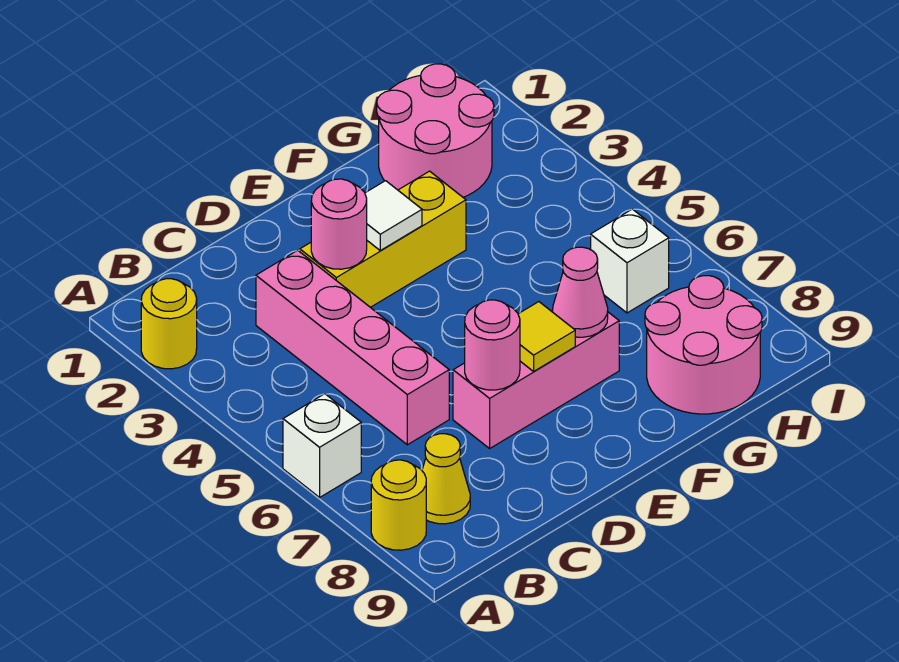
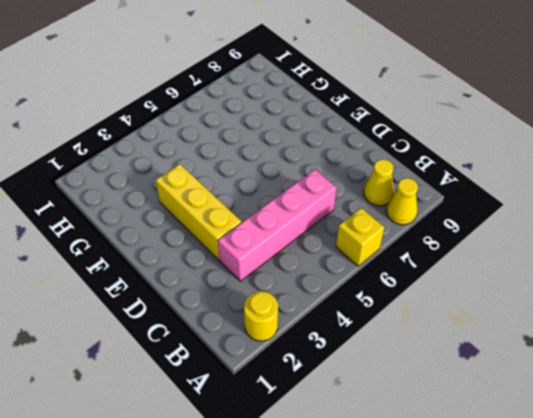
yellow 1x1 brick [336,208,384,266] -> white 1x1 brick [283,394,361,497]
yellow 1x1 cone [387,178,418,225] -> yellow 1x1 round brick [371,460,426,550]
none -> pink 1x3 brick [453,310,619,448]
none -> pink 2x2 round brick [377,64,494,197]
none -> pink 2x2 round brick [645,276,762,414]

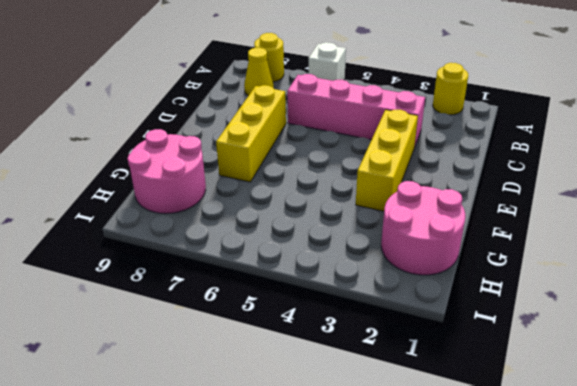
yellow 1x3 brick [216,85,286,182] -> pink 1x3 brick [453,310,619,448]
none -> white 1x1 brick [591,209,669,313]
none -> pink 1x1 round brick [311,179,367,269]
none -> pink 1x1 round brick [465,300,520,390]

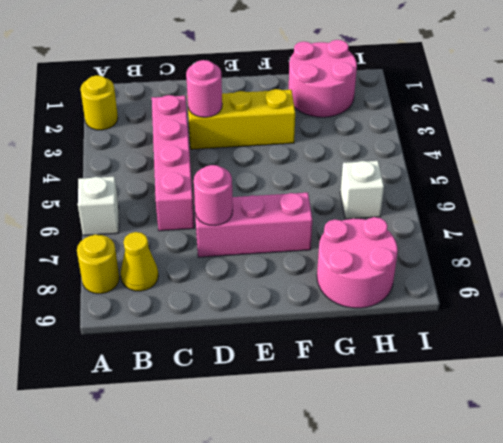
none -> white 1x1 tile [365,181,422,250]
none -> yellow 1x1 tile [518,302,575,371]
none -> pink 1x1 cone [553,247,608,337]

